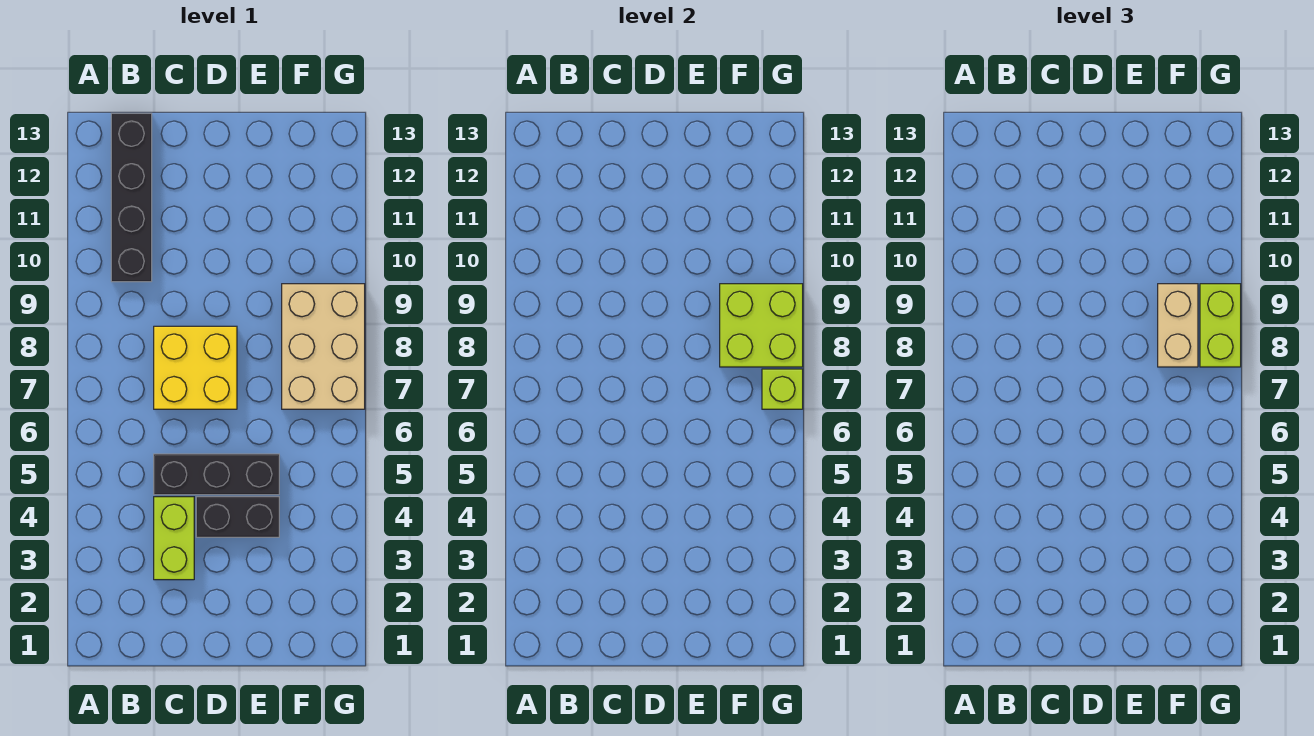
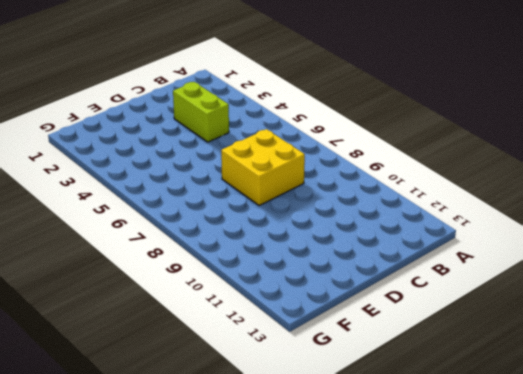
none -> black 1x4 brick [111,113,152,282]
none -> black 1x3 brick [154,454,279,495]

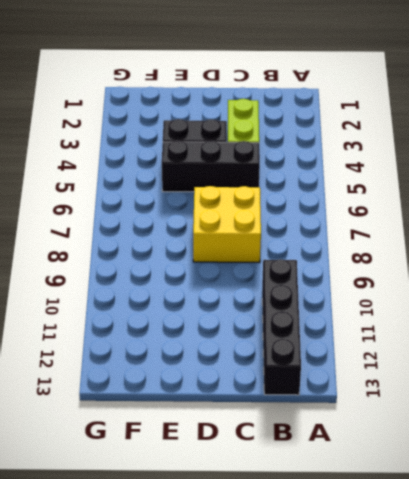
none -> tan 2x3 brick [282,284,365,409]
none -> lime 2x2 brick [720,284,803,367]

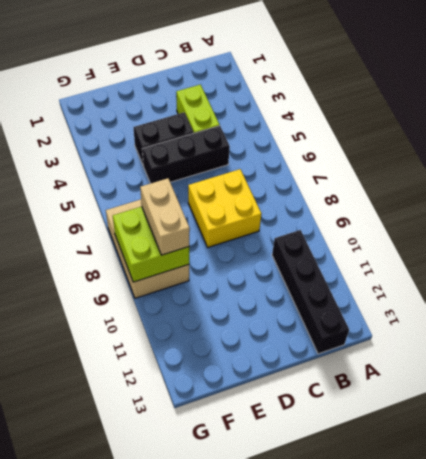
none -> lime 1x1 brick [762,369,803,409]
none -> lime 1x2 brick [1200,284,1241,367]

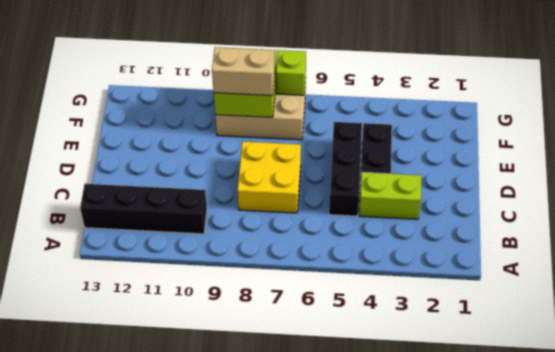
none -> lime 1x2 brick [1200,284,1241,367]

